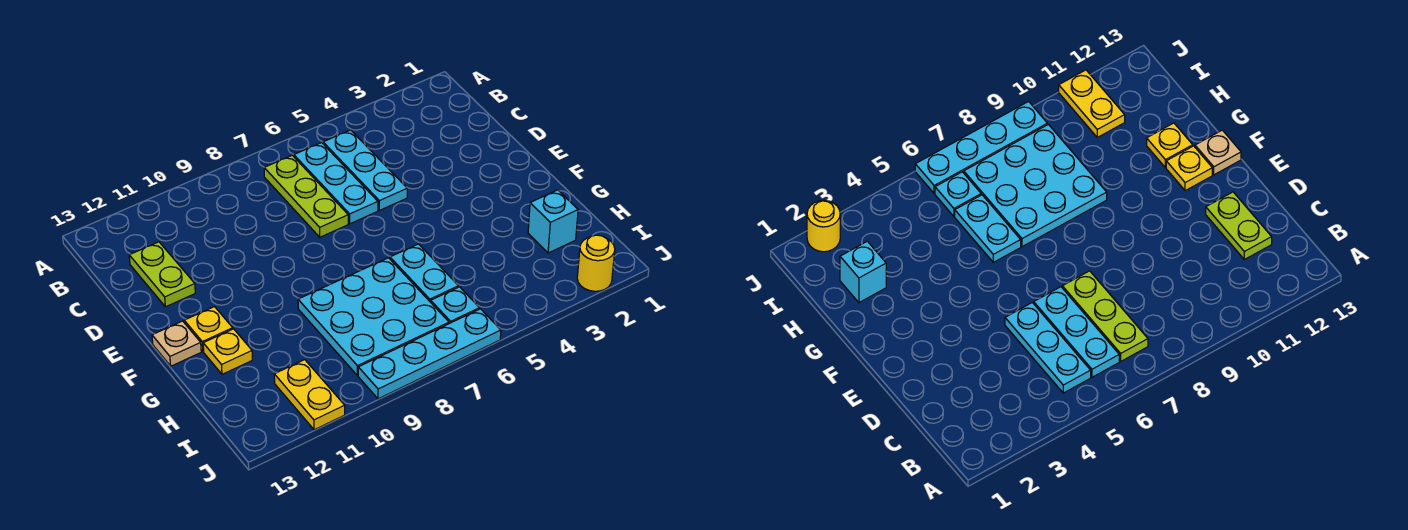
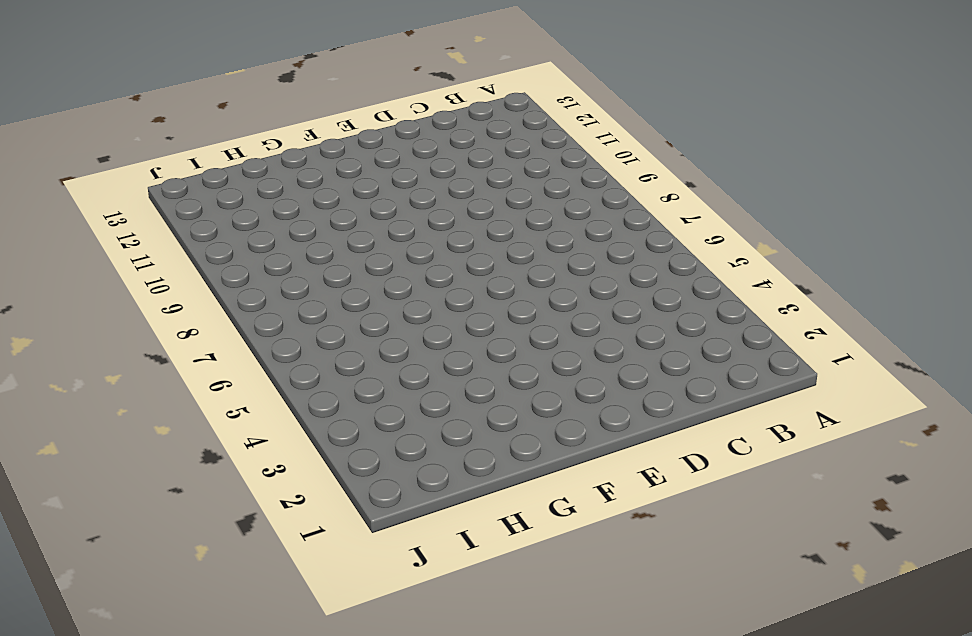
none -> cyan 1x3 plate [323,130,407,210]
none -> cyan 1x3 plate [294,143,378,224]
none -> lime 1x3 plate [264,155,348,237]

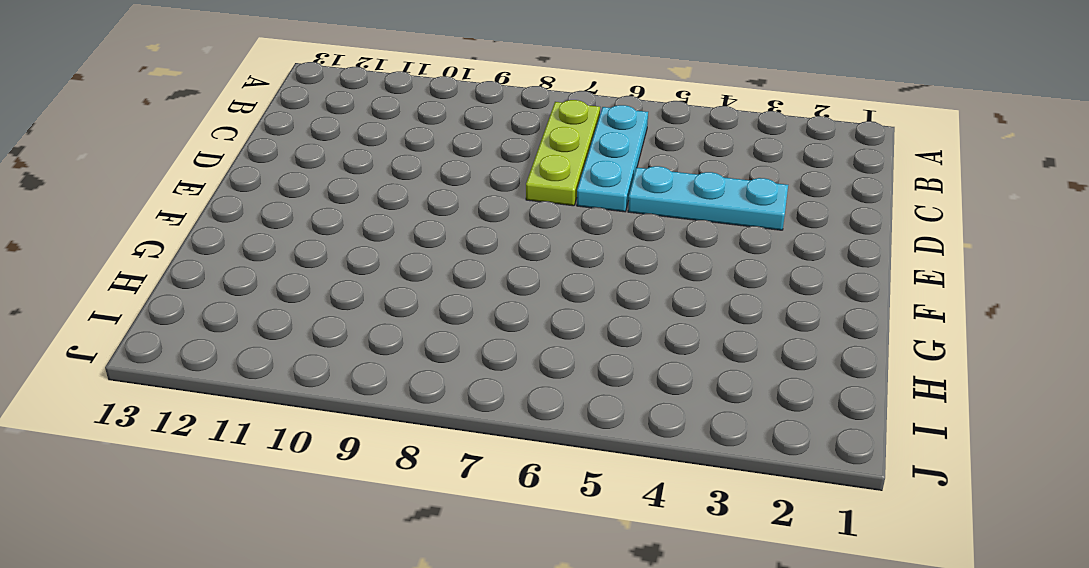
cyan 1x3 plate [628,166,788,230] -> cyan 1x3 plate turned to [323,130,407,210]
none -> lime 1x2 plate [129,242,195,307]
none -> yellow 1x1 plate [184,307,233,351]
none -> tan 1x1 plate [152,321,201,366]

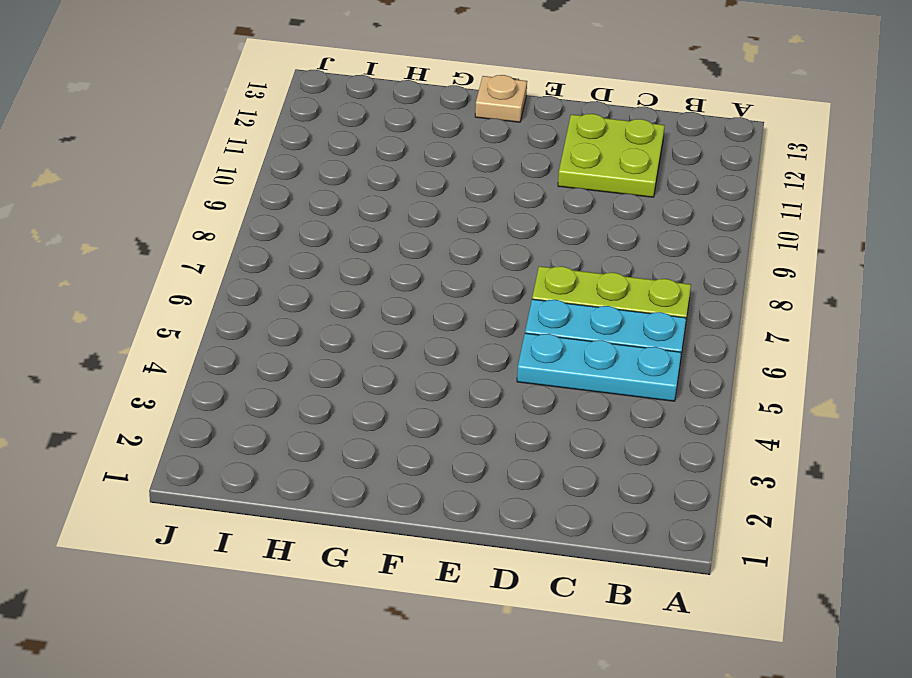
lime 2x2 plate [558,114,665,197] -> lime 1x2 plate [129,242,195,307]
none -> yellow 1x1 plate [184,307,233,351]
none -> cyan 1x2 plate [390,244,458,302]
none -> cyan 3x3 plate [298,258,449,376]

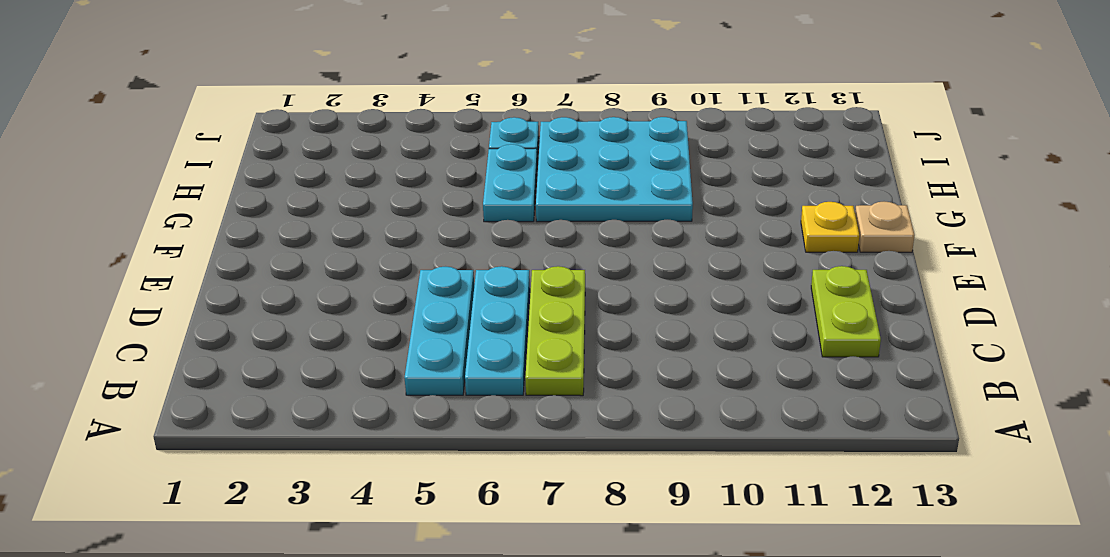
none -> yellow 1x1 plate [203,329,252,374]
none -> cyan 1x1 brick [528,190,578,253]
none -> yellow 1x2 plate [274,360,345,430]

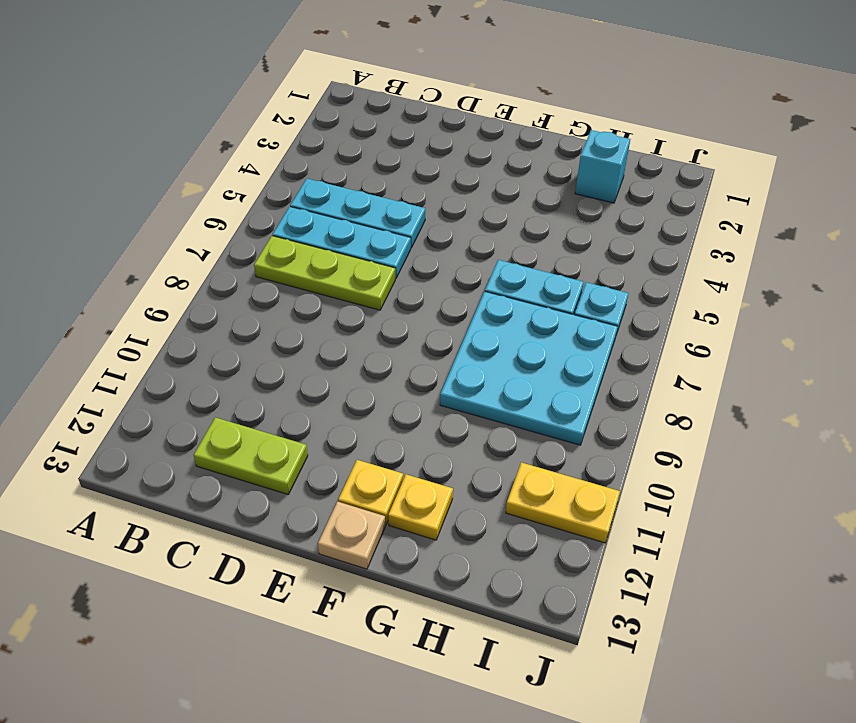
none -> yellow 1x1 round brick [577,235,615,291]
none -> cyan 1x4 plate [358,309,501,399]

